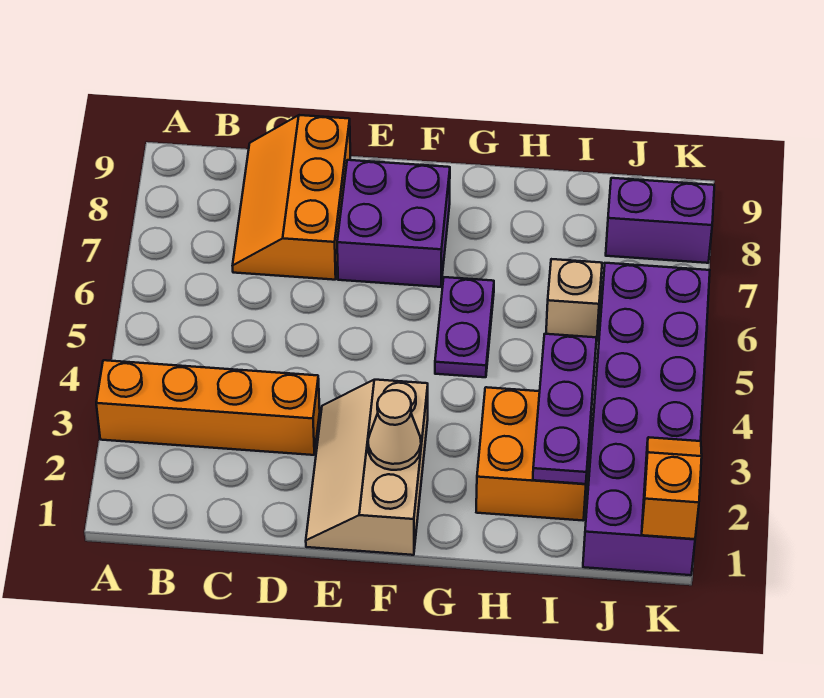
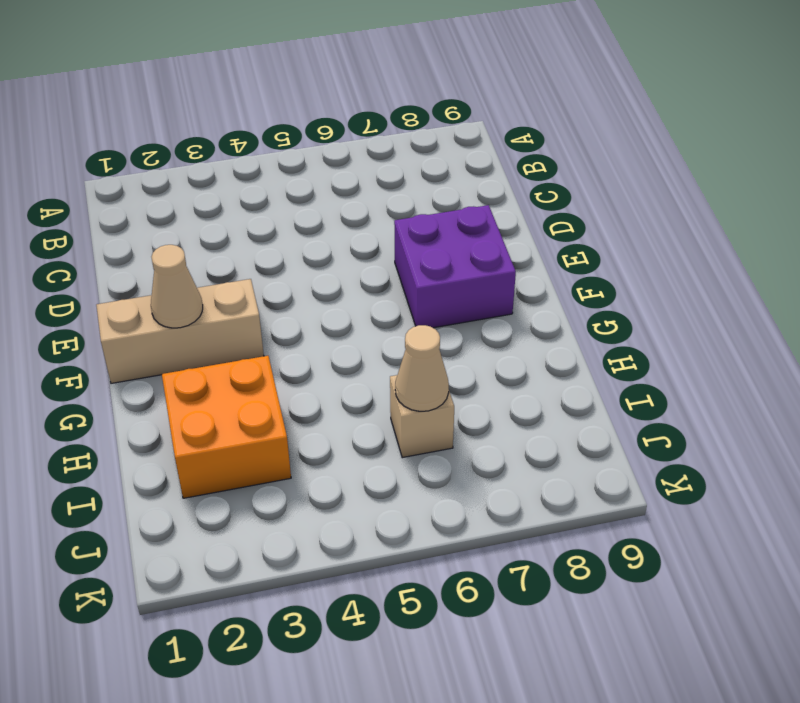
tan 1x1 cone [395,325,449,411] -> none
none -> orange 1x4 brick [96,360,320,455]
none -> orange 2x3 slope [233,115,350,280]
none -> purple 1x2 plate [435,277,494,377]

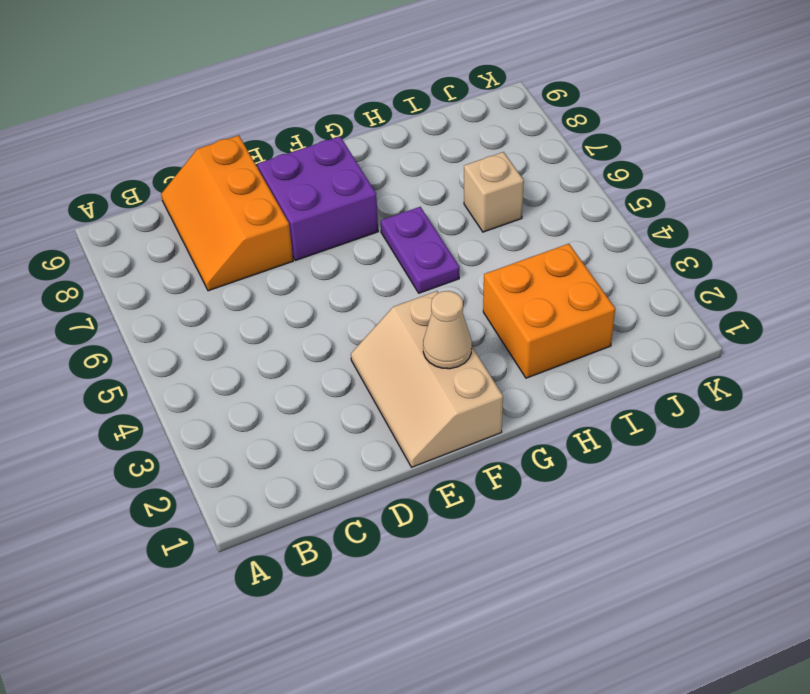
none -> orange 1x4 brick [96,360,320,455]
none -> purple 2x6 brick [583,263,710,575]
none -> purple 1x2 brick [606,178,714,263]

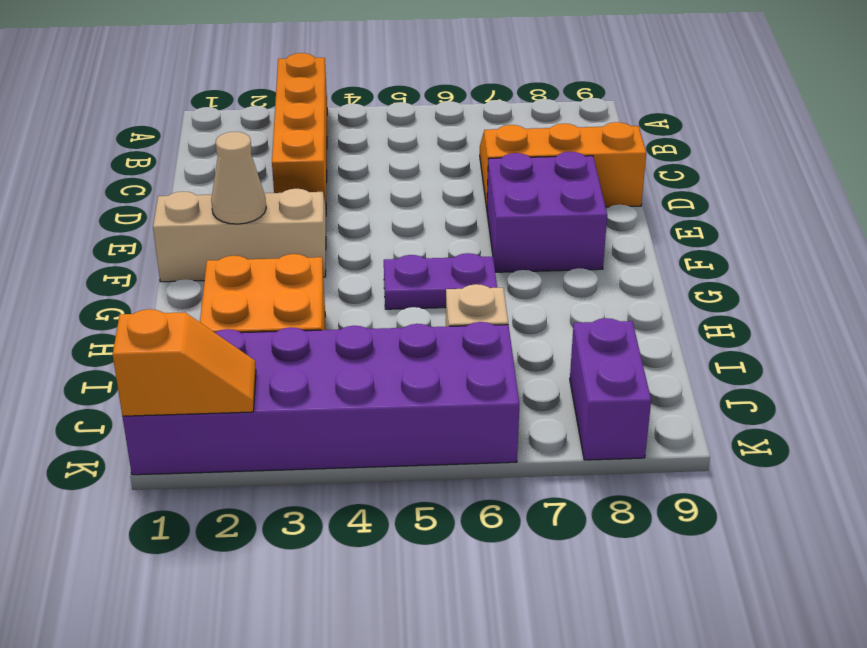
none -> purple 1x3 plate [533,334,597,484]

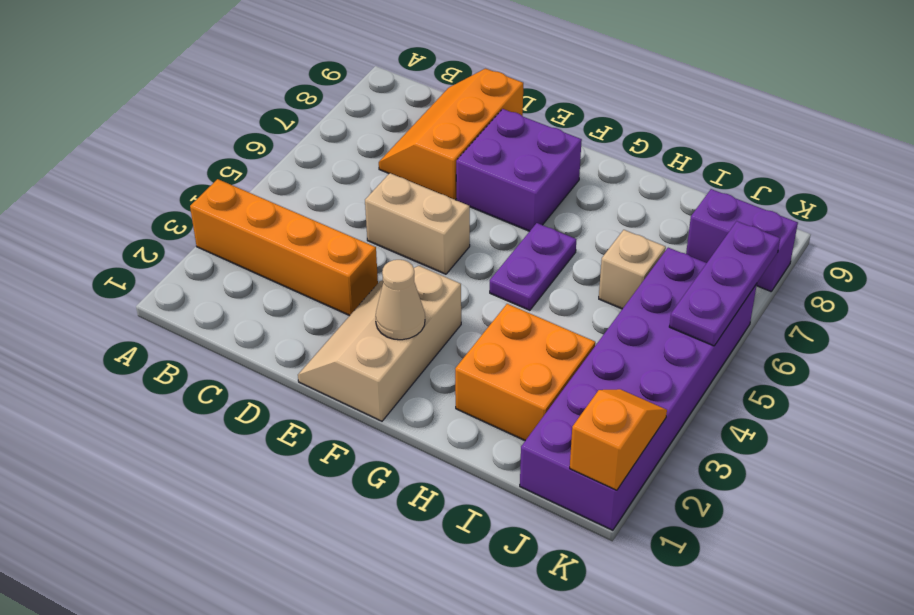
tan 1x2 brick [365,173,470,274] -> none
purple 1x3 plate [669,221,780,346] -> purple 1x3 plate moved to [533,334,597,484]

